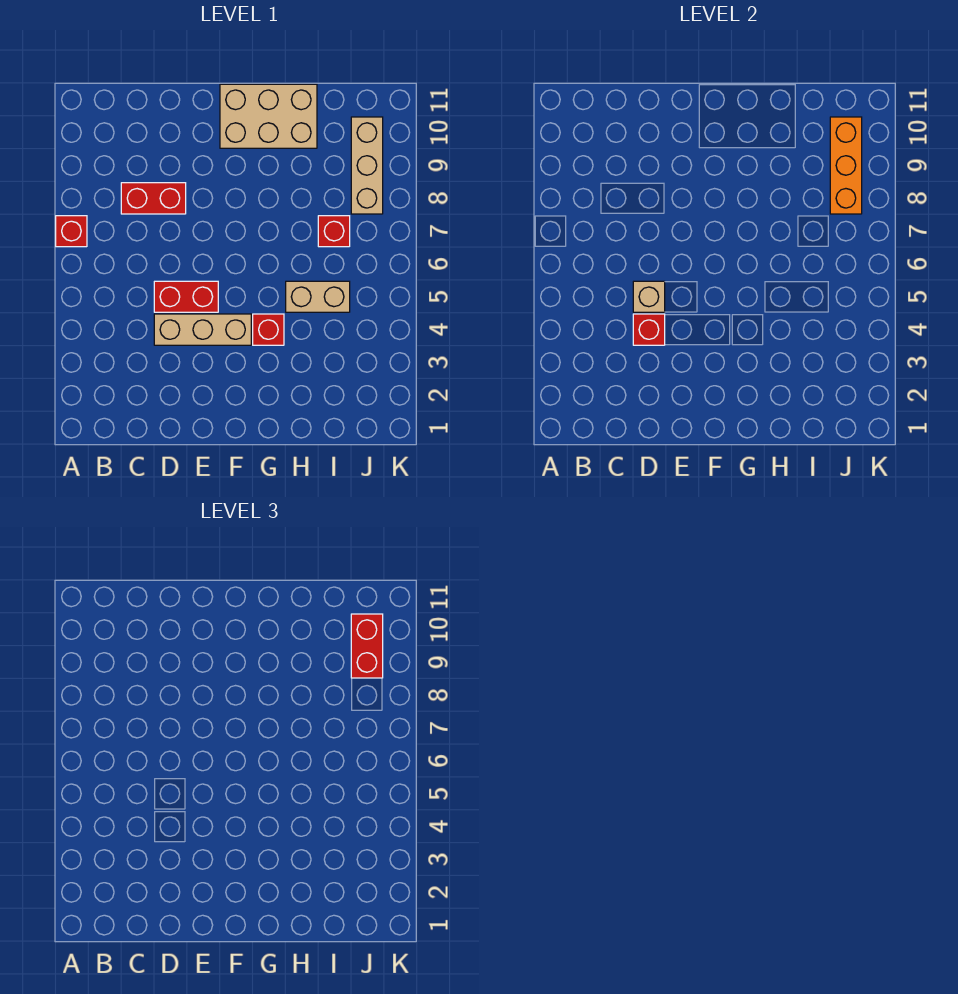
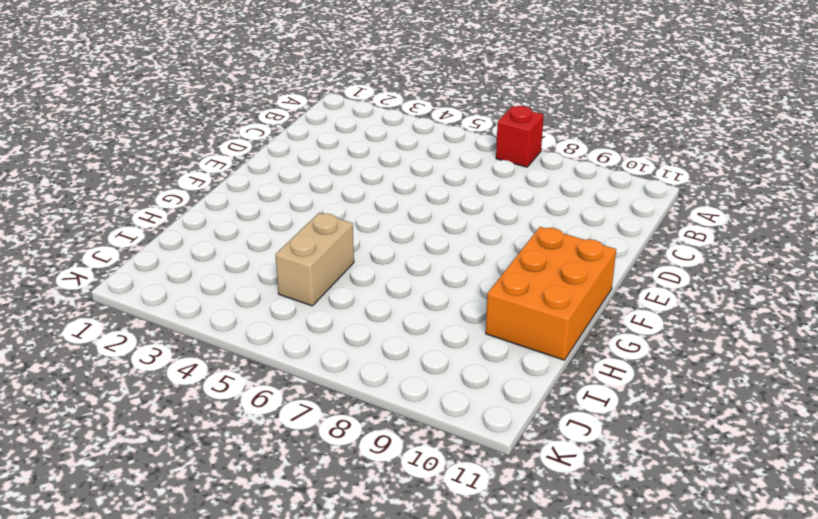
orange 2x3 brick [486,227,616,360] -> tan 2x3 brick [220,84,317,148]
none -> red 1x2 brick [121,183,186,214]
none -> tan 1x3 brick [154,314,251,345]
none -> red 1x2 brick [154,281,218,312]

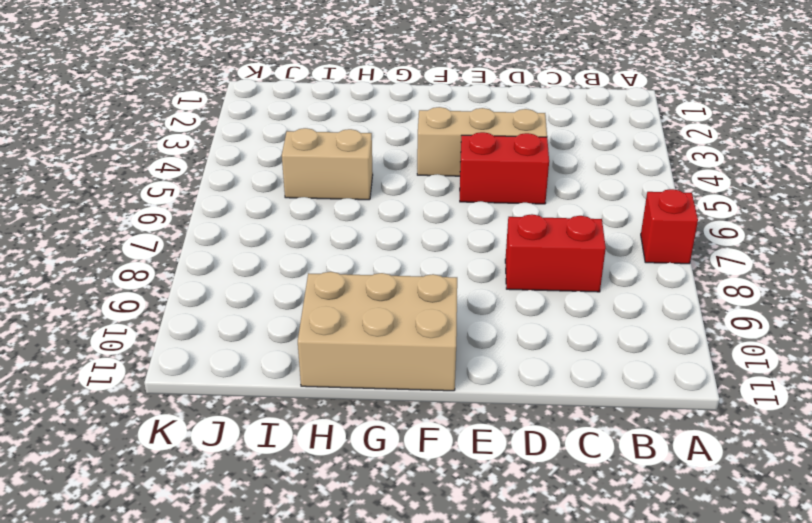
none -> red 1x1 brick [253,314,284,345]
none -> red 1x1 brick [318,216,350,247]
none -> tan 1x3 brick [351,117,383,214]

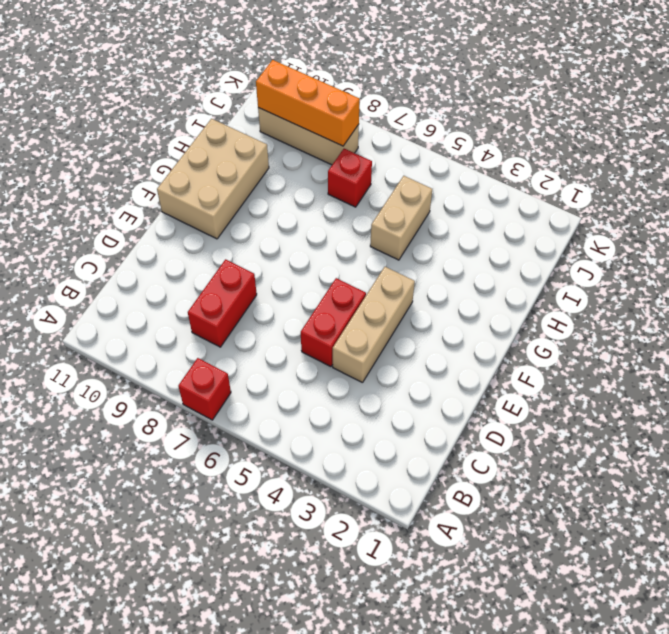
none -> red 1x1 brick [253,314,284,345]
none -> red 1x1 brick [633,314,665,345]
none -> tan 1x1 brick [633,281,665,312]

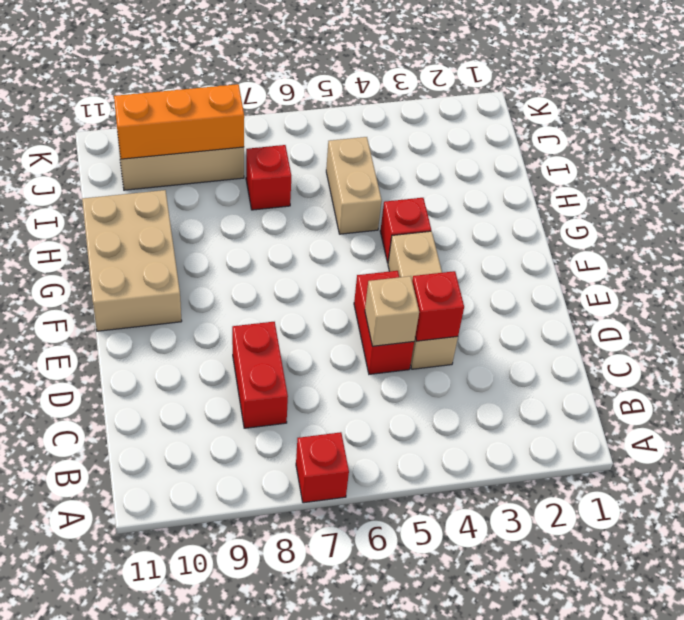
none -> red 1x2 brick [351,614,383,678]

